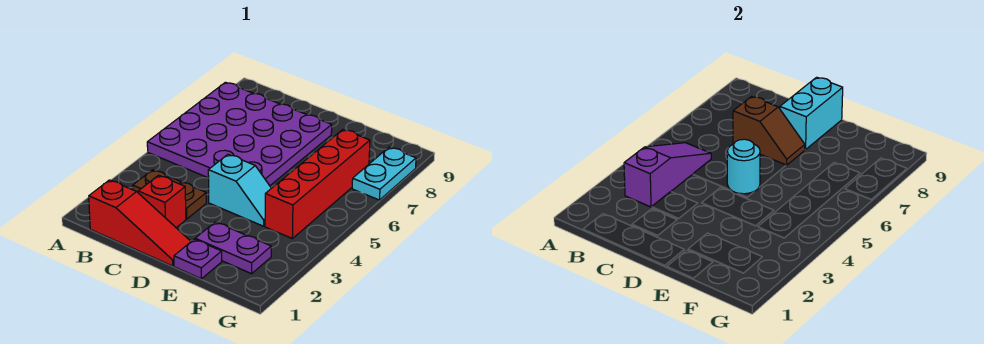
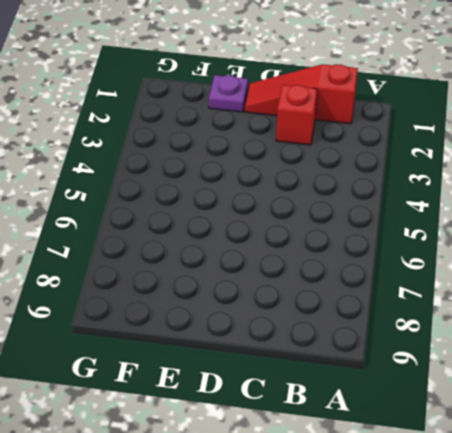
none -> purple 4x4 plate [147,82,332,186]
none -> brown 1x2 plate [133,170,206,219]
none -> cyan 1x2 slope [208,154,271,226]

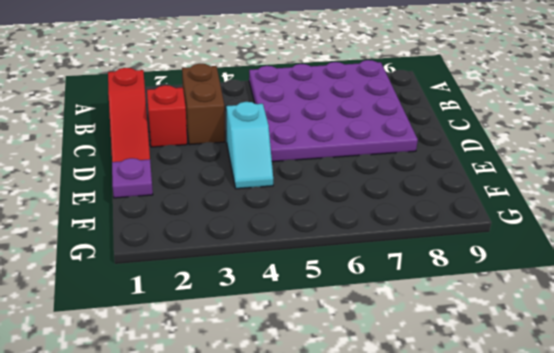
brown 1x2 brick [182,64,225,145] -> brown 1x2 plate [133,170,206,219]
none -> purple 1x2 plate [195,222,271,274]
none -> red 1x4 brick [265,130,370,238]
none -> cyan 1x2 plate [352,147,416,200]

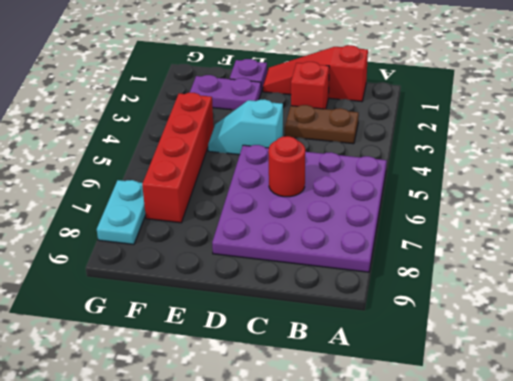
red 1x1 round brick [268,136,305,197] -> none
none -> purple 1x3 slope [624,143,711,207]
none -> brown 1x2 slope [733,96,805,165]
none -> cyan 1x1 round brick [727,139,760,194]

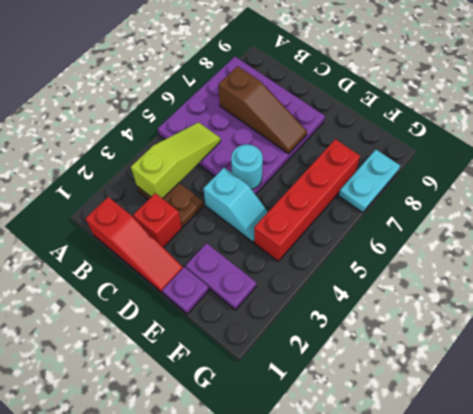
lime 1x3 slope [131,122,221,199] -> purple 1x3 slope [624,143,711,207]
brown 1x3 slope [218,66,307,154] -> brown 1x2 slope [733,96,805,165]
none -> cyan 1x2 brick [780,77,843,150]

